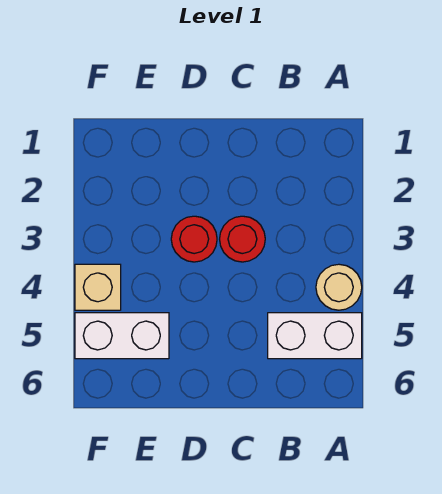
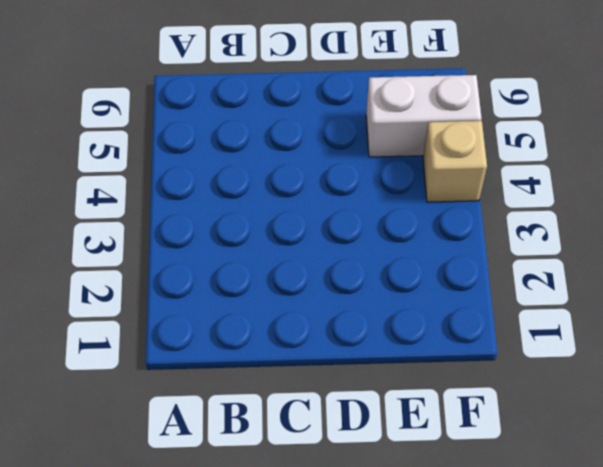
none -> tan 1x1 round brick [316,264,362,310]
none -> white 1x2 brick [268,313,362,359]

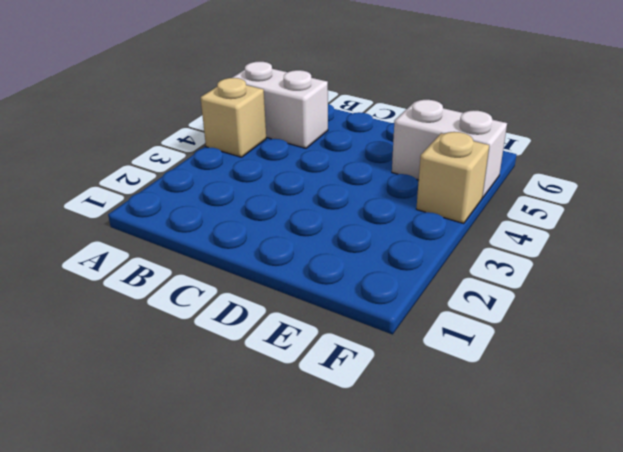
tan 1x1 brick [201,78,266,157] -> tan 1x1 round brick [316,264,362,310]
none -> red 1x1 round brick [220,216,265,262]
none -> red 1x1 round brick [171,216,217,262]

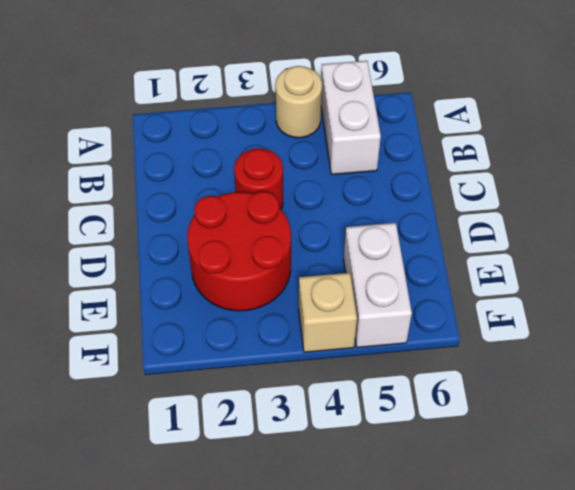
red 2x2 round brick [187,192,291,311] -> red 1x1 round brick [171,216,217,262]

